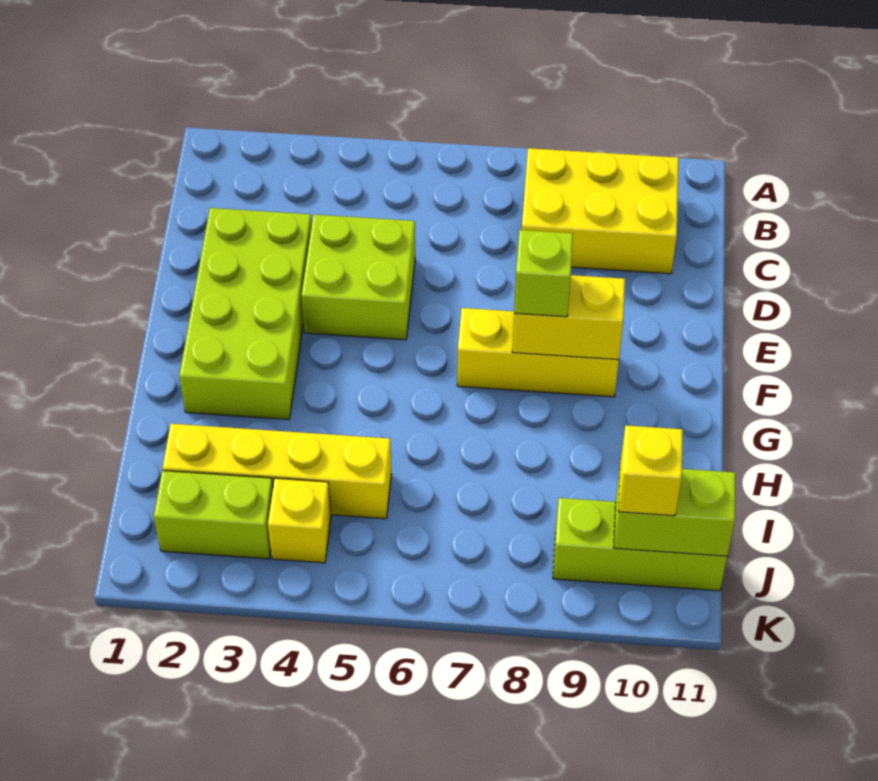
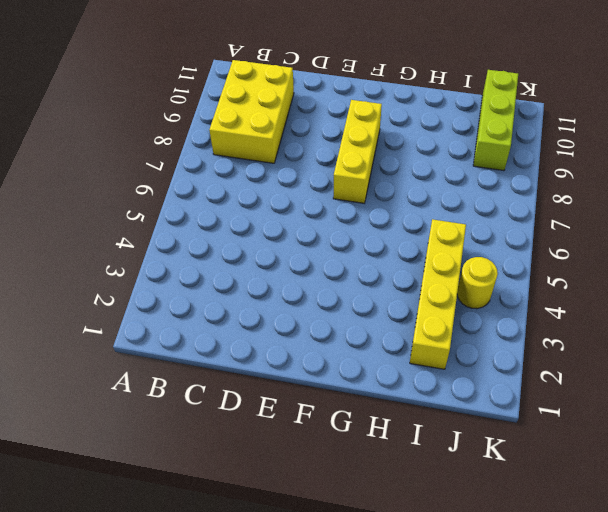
yellow 1x1 round brick [457,257,498,309] -> yellow 1x1 brick [268,478,331,563]
none -> lime 2x4 brick [179,208,312,419]
none -> lime 2x2 brick [301,215,415,340]
none -> lime 1x2 brick [154,471,273,559]

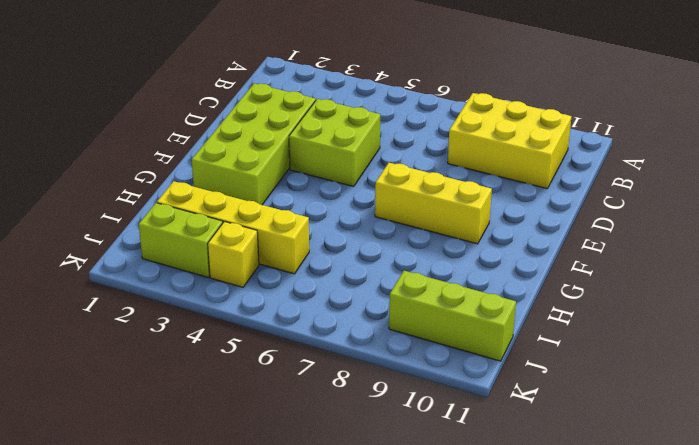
none -> yellow 1x2 brick [512,275,625,360]
none -> lime 1x2 brick [614,469,735,556]
none -> lime 1x1 brick [514,230,573,317]

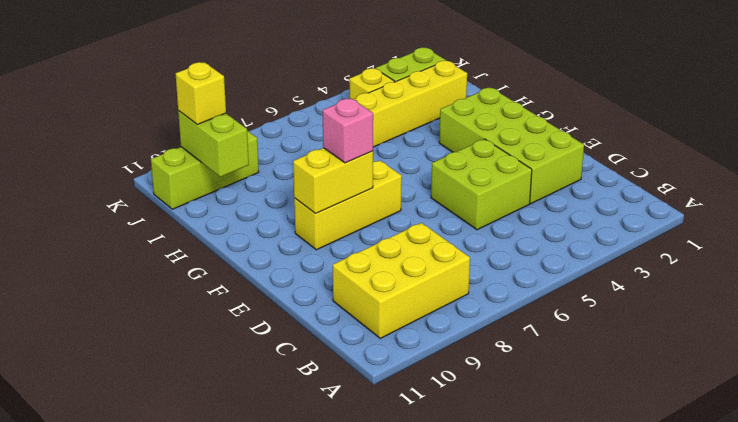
pink 1x1 brick [323,98,373,163] -> lime 1x1 brick [514,230,573,317]
lime 1x2 brick [178,111,249,177] -> lime 1x2 brick turned to [614,469,735,556]

